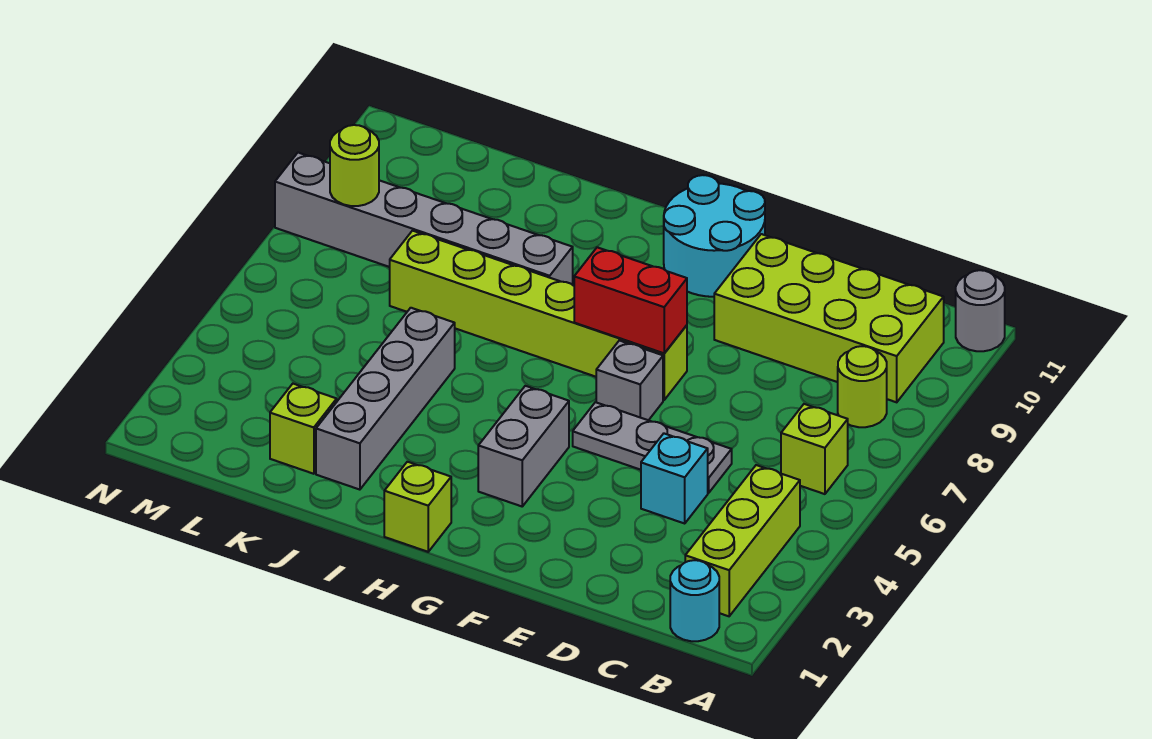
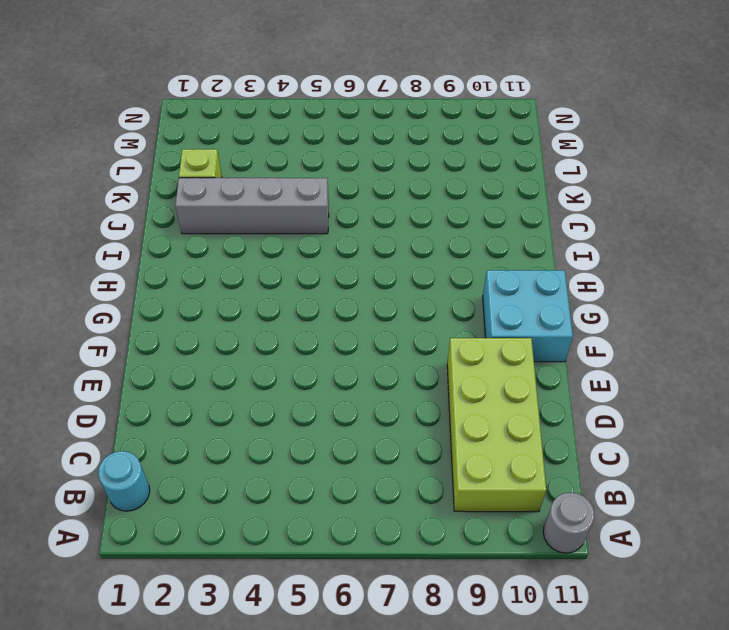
cyan 2x2 brick [483,270,573,362] -> cyan 2x2 round brick [664,175,765,297]
none -> lime 1x3 brick [685,465,800,616]
none -> lime 1x1 brick [781,404,848,494]
none -> lime 1x1 round brick [838,346,887,427]

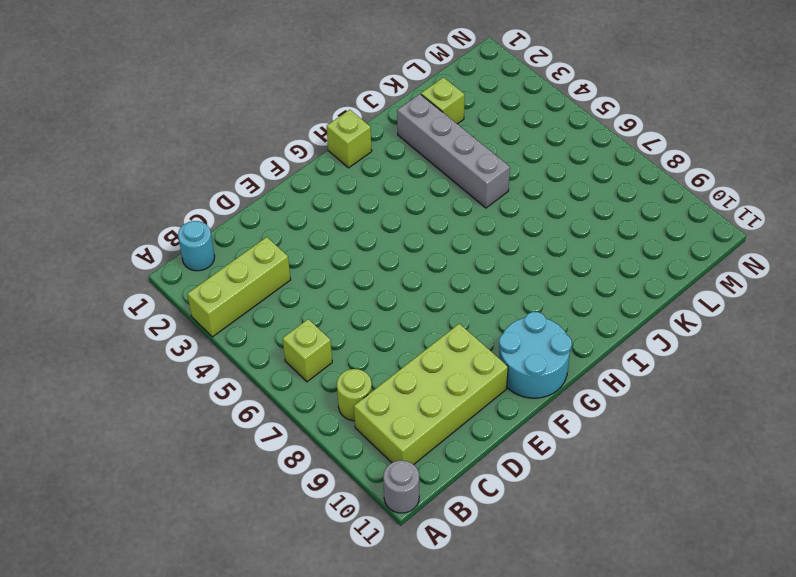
lime 1x3 brick [187,237,291,337] -> lime 1x3 brick turned to [685,465,800,616]
none -> cyan 1x1 brick [641,434,708,523]
none -> grey 1x3 plate [573,402,732,493]
none -> grey 1x1 brick [596,340,663,420]

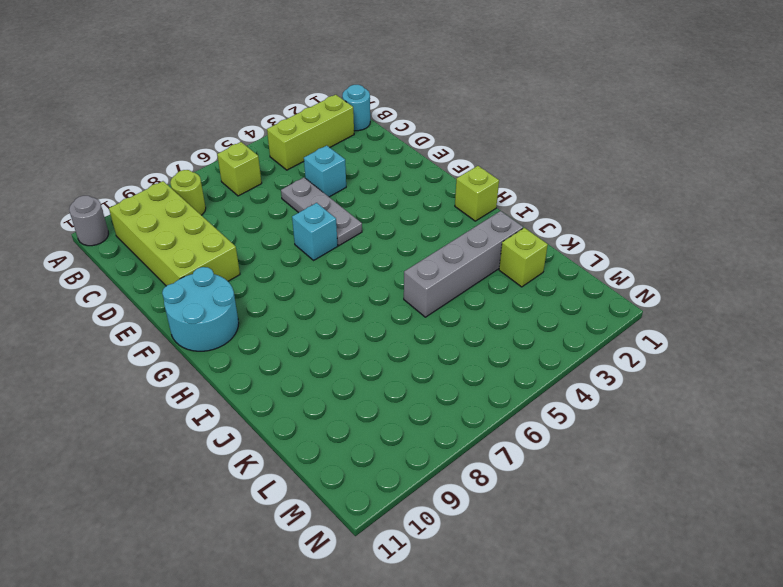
cyan 1x1 brick [292,203,338,260] -> grey 1x1 brick [596,340,663,420]
none -> lime 1x6 brick [390,231,687,400]
none -> grey 1x2 brick [478,386,569,506]
none -> grey 1x6 brick [275,153,573,285]

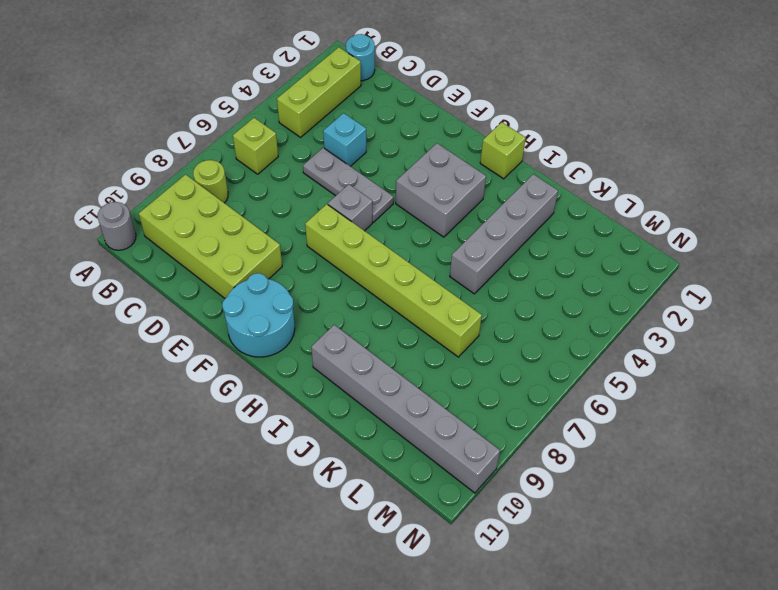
grey 2x2 brick [396,143,486,237] -> grey 1x2 brick [478,386,569,506]
grey 1x6 brick [311,325,500,493] -> grey 1x6 brick moved to [275,153,573,285]
none -> lime 1x1 brick [270,384,337,474]
none -> red 1x2 brick [574,247,687,353]
none -> lime 1x1 round brick [330,125,379,206]

